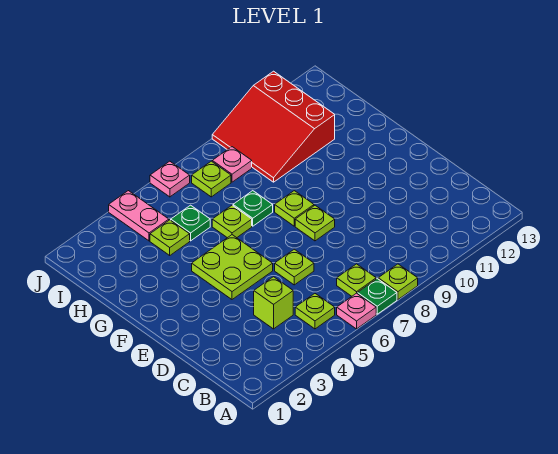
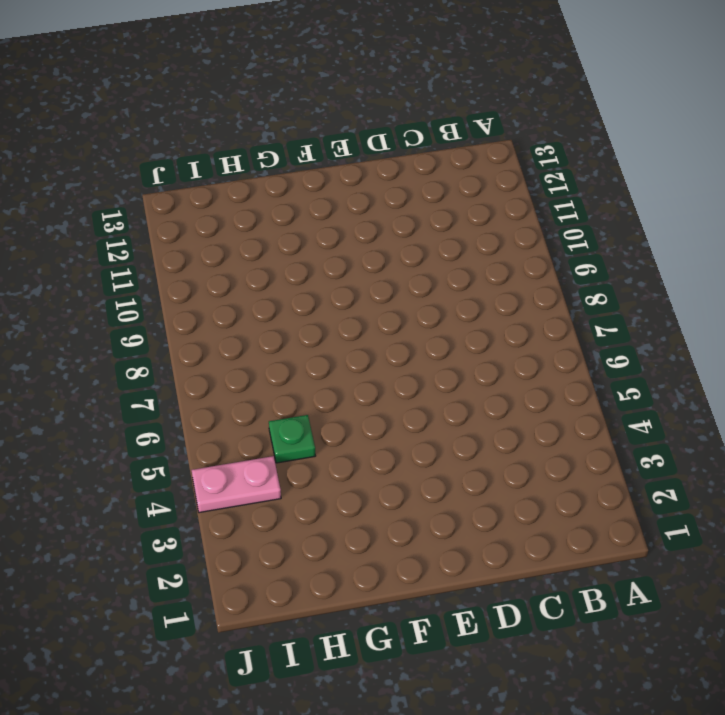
none -> pink 1x1 plate [337,293,376,329]
none -> green 1x1 plate [358,279,397,314]
none -> lime 1x1 plate [378,264,418,299]

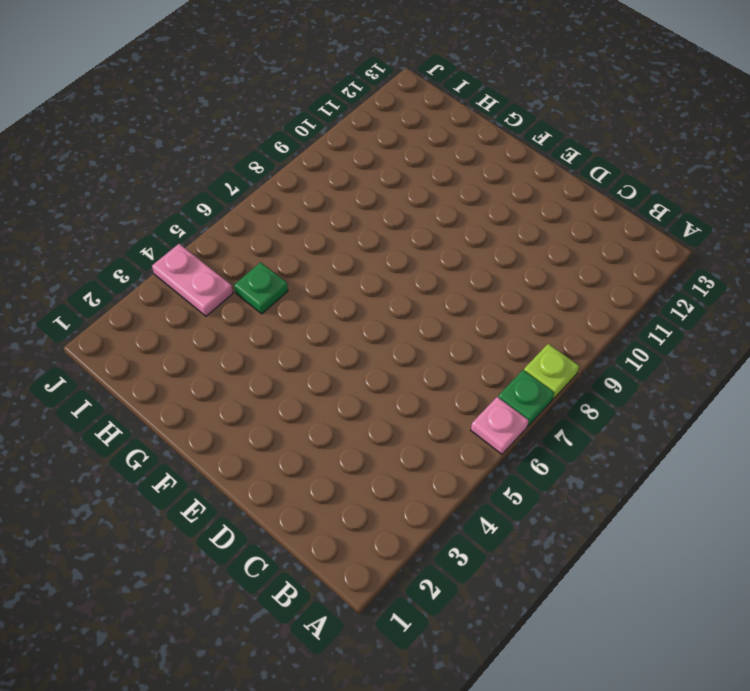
none -> lime 1x1 plate [295,294,335,329]
none -> lime 1x1 plate [337,264,376,296]
none -> lime 1x1 brick [254,277,293,329]

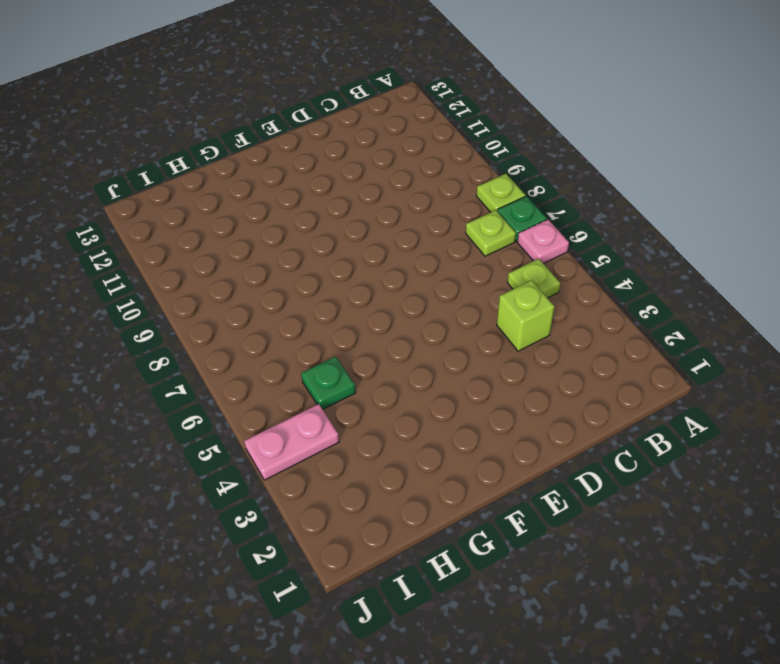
none -> lime 1x1 plate [275,249,314,285]
none -> lime 2x2 plate [192,235,273,299]
none -> lime 1x1 plate [295,205,335,241]

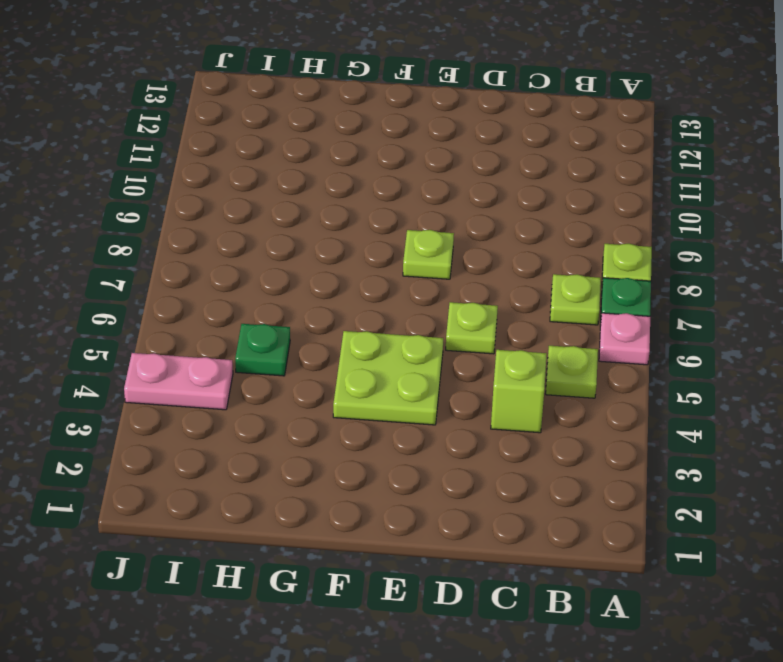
none -> lime 1x1 plate [275,191,314,226]
none -> lime 1x1 plate [212,205,252,238]
none -> green 1x1 plate [233,191,273,226]

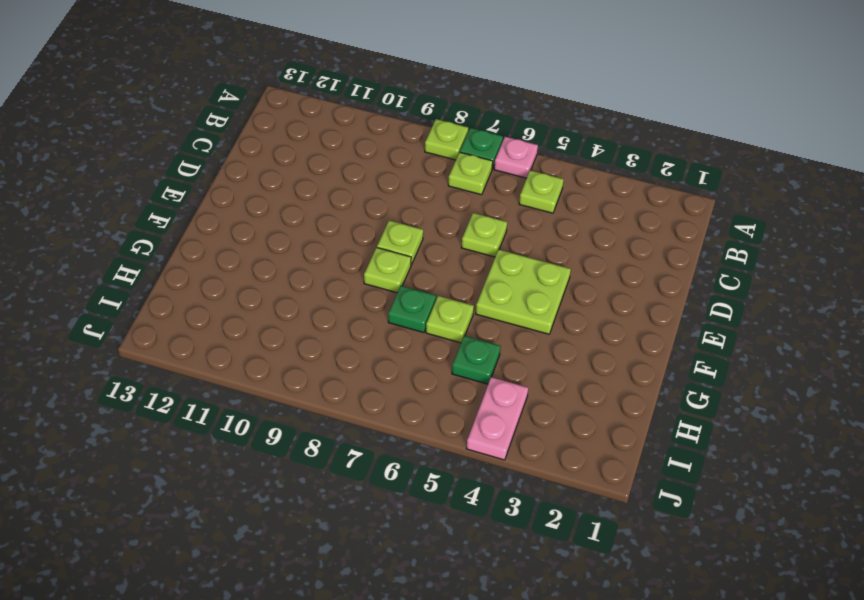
none -> lime 1x1 brick [254,277,293,329]
none -> lime 1x1 plate [150,220,190,255]
none -> red 3x3 slope [212,71,335,182]

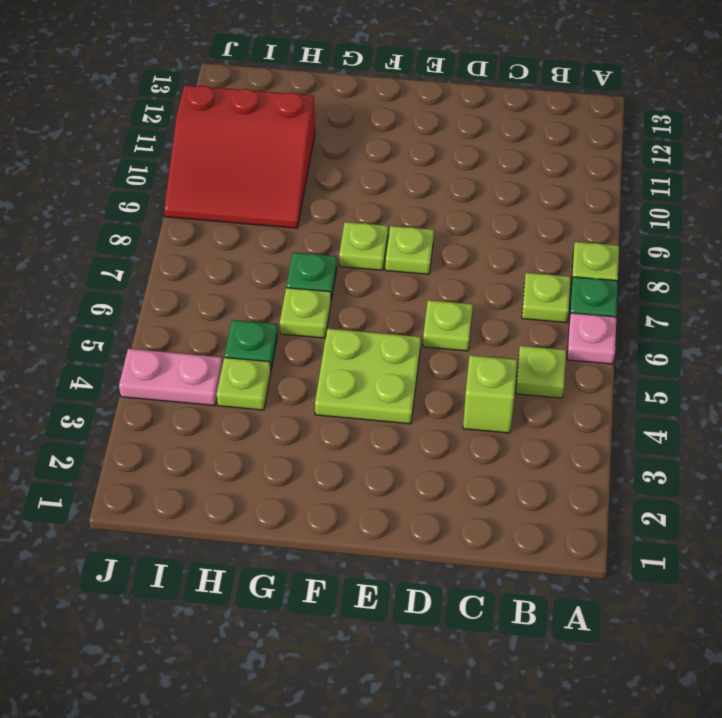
none -> lime 1x1 plate [192,161,231,197]
none -> pink 1x1 plate [212,147,252,182]
none -> pink 1x1 plate [150,161,190,197]

